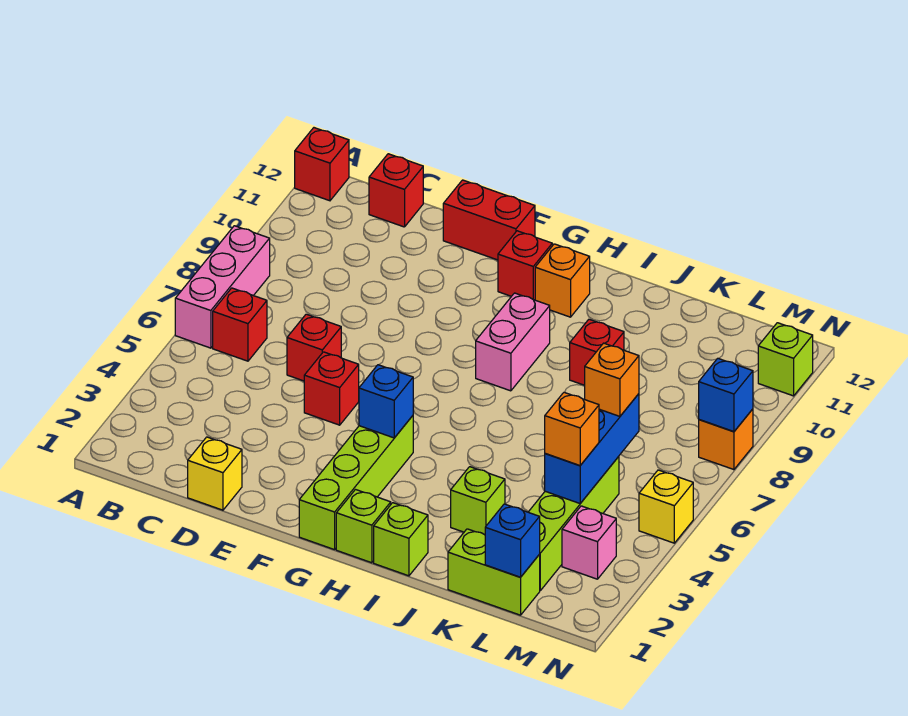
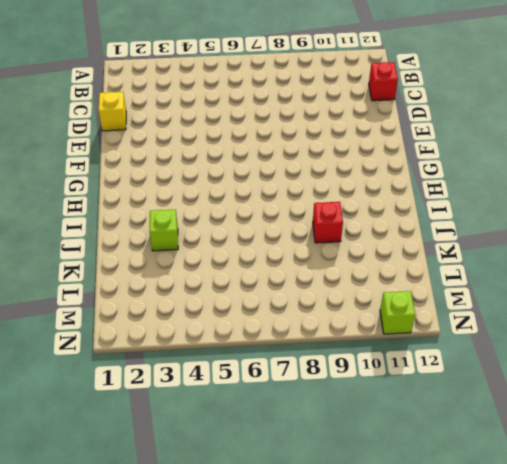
none -> pink 1x3 brick [175,226,270,348]
none -> red 1x1 brick [295,128,349,201]
none -> red 1x1 brick [213,288,267,361]

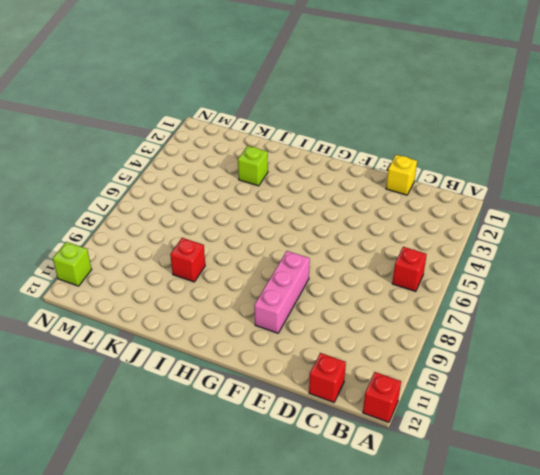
pink 1x3 brick [254,251,310,333] -> pink 1x3 brick moved to [175,226,270,348]
none -> red 1x1 brick [287,314,341,381]
none -> red 1x1 brick [304,352,359,425]
none -> red 1x2 brick [443,180,535,260]

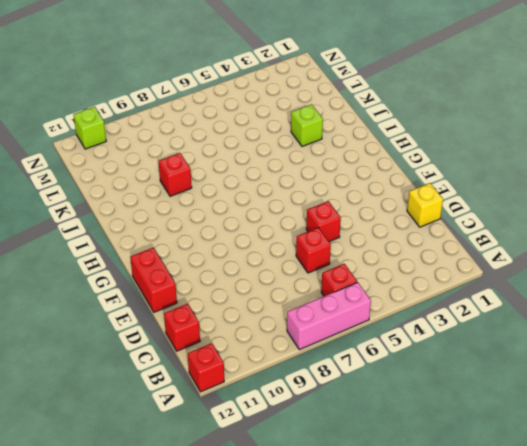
none -> lime 1x4 brick [299,416,413,550]
none -> red 1x1 brick [498,231,552,300]
none -> lime 1x1 brick [336,490,391,563]

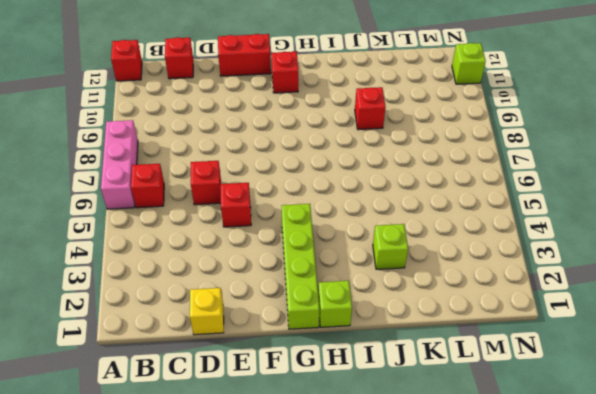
none -> pink 1x2 brick [476,293,550,391]
none -> orange 1x1 brick [535,244,590,317]
none -> lime 1x1 brick [374,503,428,576]

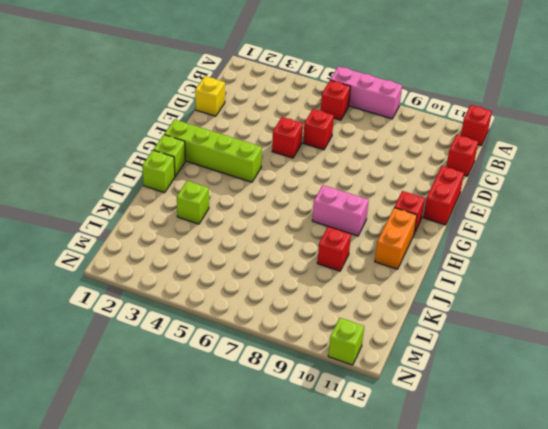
orange 1x2 brick [375,208,417,269] -> orange 1x1 brick [535,244,590,317]
none -> lime 1x2 brick [448,529,540,615]
none -> lime 1x4 brick [529,456,619,590]
none -> pink 1x1 brick [562,506,616,579]

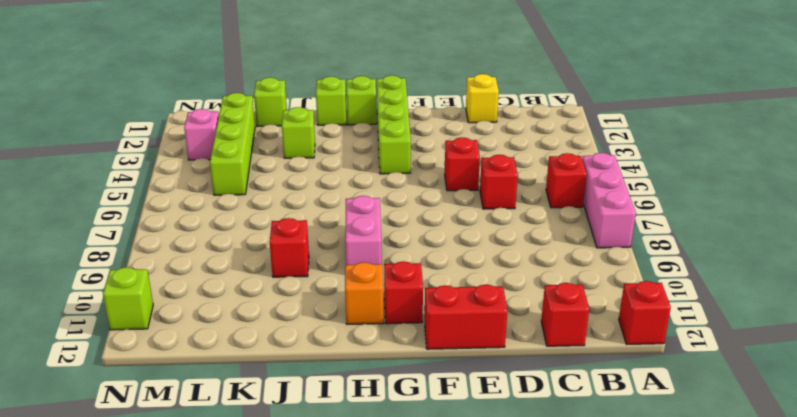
lime 1x1 brick [254,77,287,126] -> lime 1x2 brick [448,529,540,615]
none -> yellow 1x1 brick [639,470,693,543]
none -> orange 1x1 brick [699,409,753,470]
none -> blue 1x1 brick [359,365,413,438]

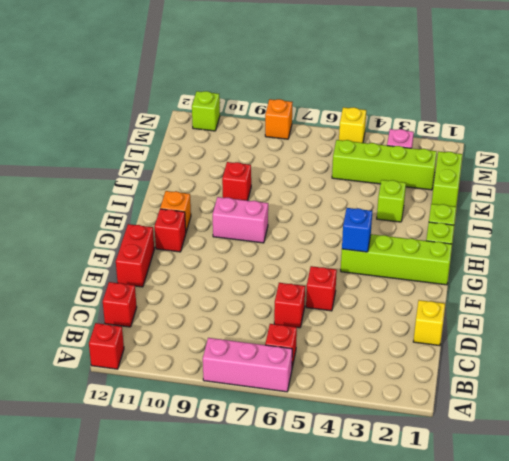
none -> blue 1x1 brick [485,504,540,577]
none -> blue 1x3 brick [545,394,639,503]
none -> blue 1x1 brick [699,358,753,432]

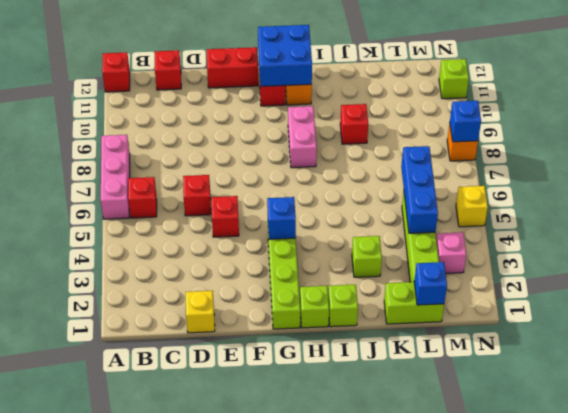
blue 2x2 brick [258,25,312,86] -> none
none -> orange 1x1 brick [545,392,599,466]
none -> orange 1x1 brick [585,343,639,416]

